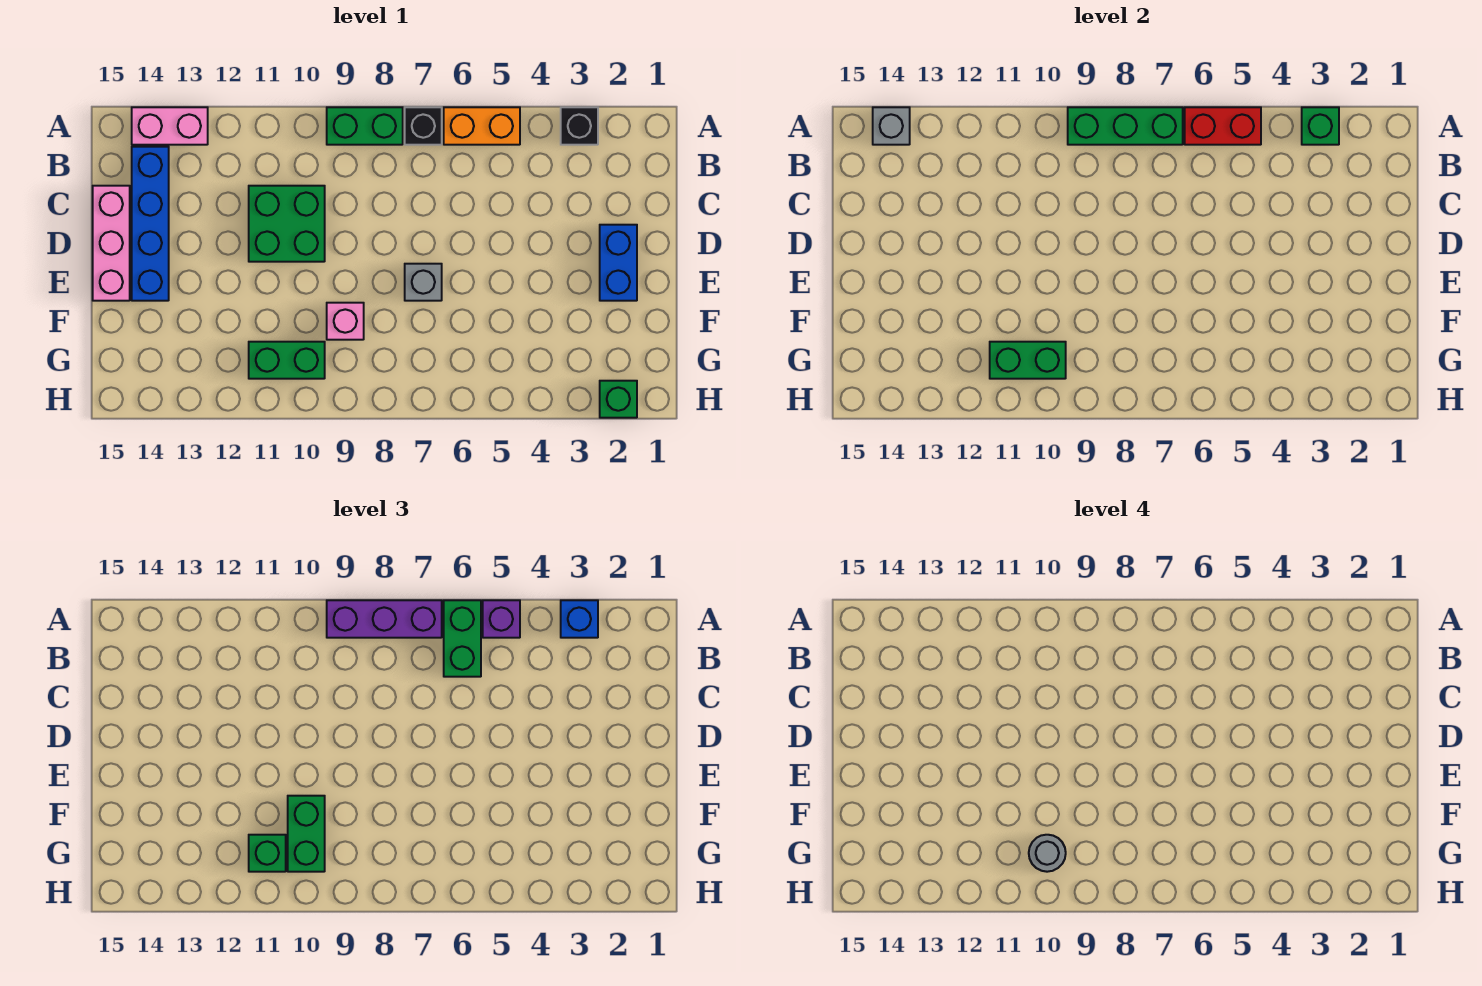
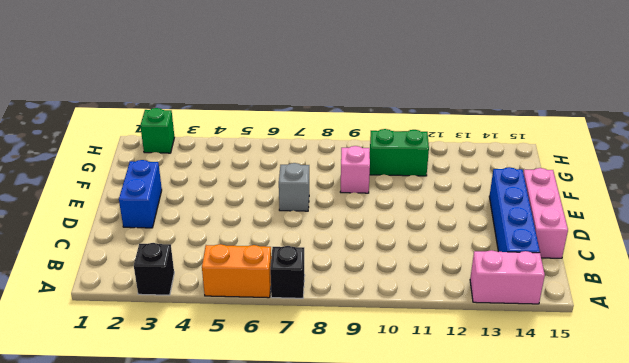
none -> green 1x2 brick [327,107,403,145]
none -> green 2x2 brick [249,186,325,262]
none -> green 1x1 brick [1302,107,1339,145]

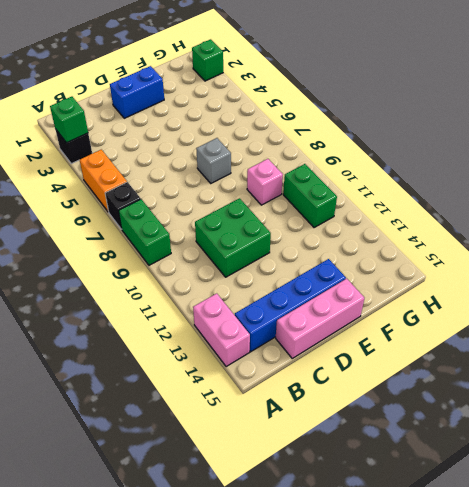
none -> red 1x2 brick [1185,107,1261,145]
none -> green 1x3 brick [1068,107,1183,145]
none -> grey 1x1 brick [873,107,910,145]

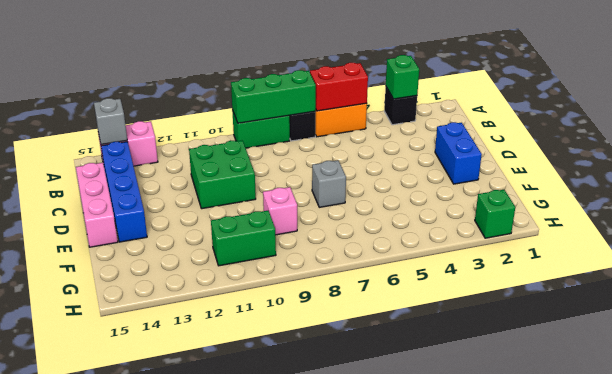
none -> green 1x2 brick [990,342,1066,379]
none -> blue 1x1 brick [561,600,598,638]
none -> purple 1x1 brick [483,600,520,638]

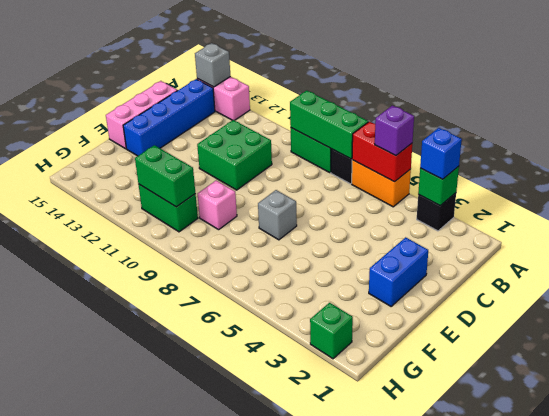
none -> green 1x2 brick [444,600,481,677]
none -> purple 1x3 brick [327,600,442,638]
none -> green 1x2 brick [288,796,325,872]

